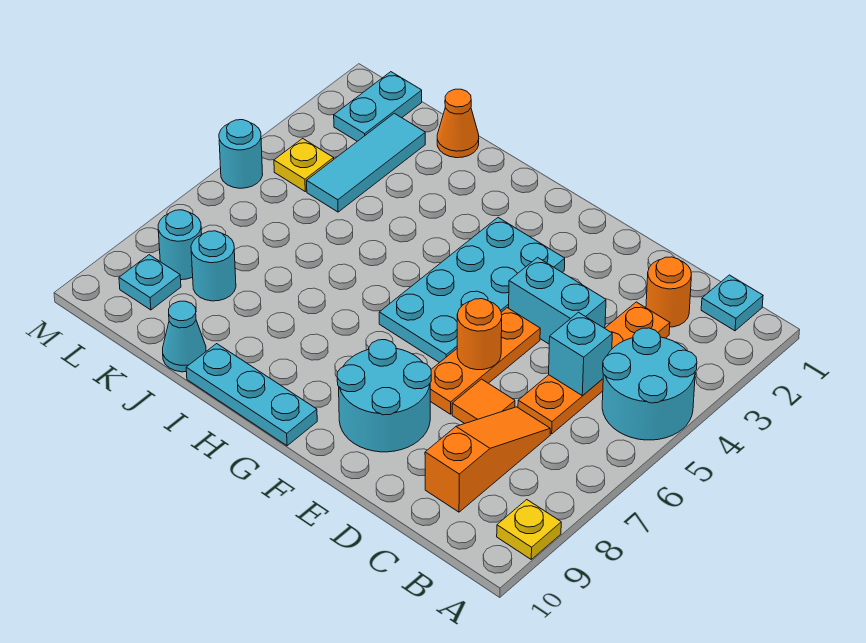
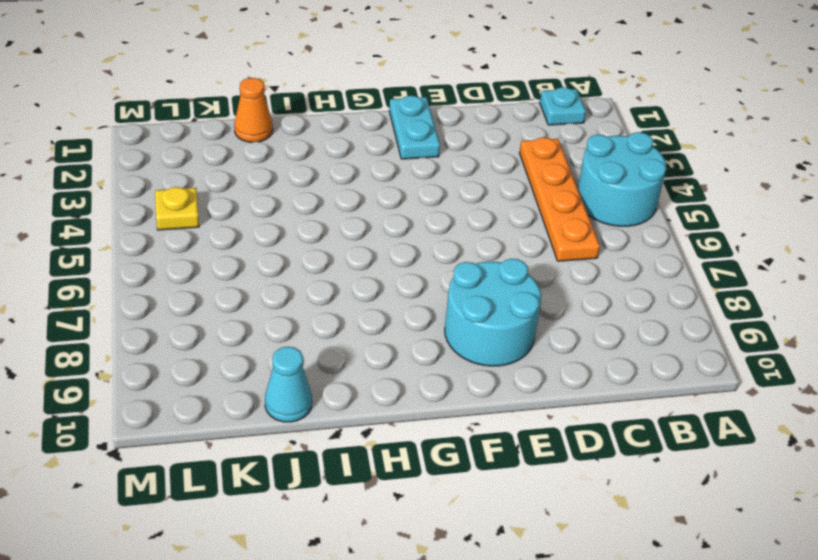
cyan 1x2 plate [389,96,440,159] -> cyan 1x2 plate moved to [334,72,422,141]
none -> yellow 1x1 plate [497,500,561,559]
none -> orange 1x1 round brick [646,257,691,327]
none -> orange 1x3 slope [425,407,550,512]

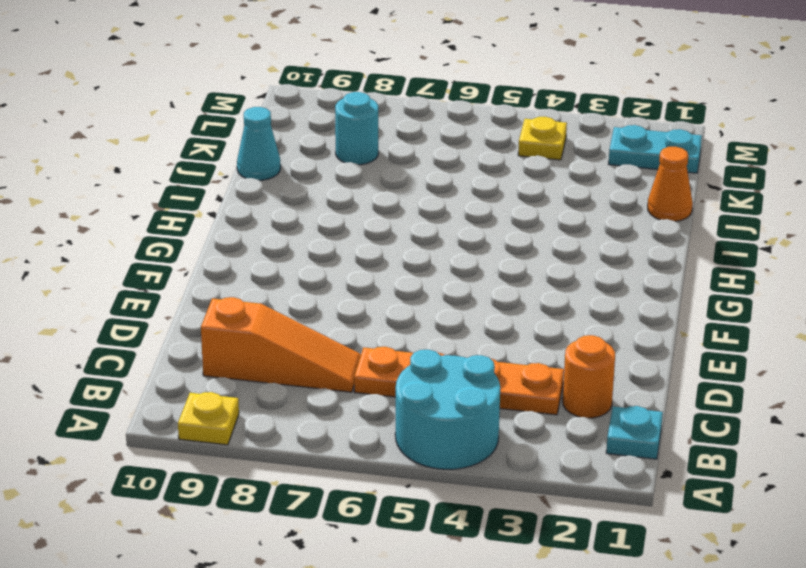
none -> cyan 1x2 brick [509,258,606,344]
none -> orange 1x1 tile [452,379,515,424]
none -> orange 1x3 plate [430,308,540,414]

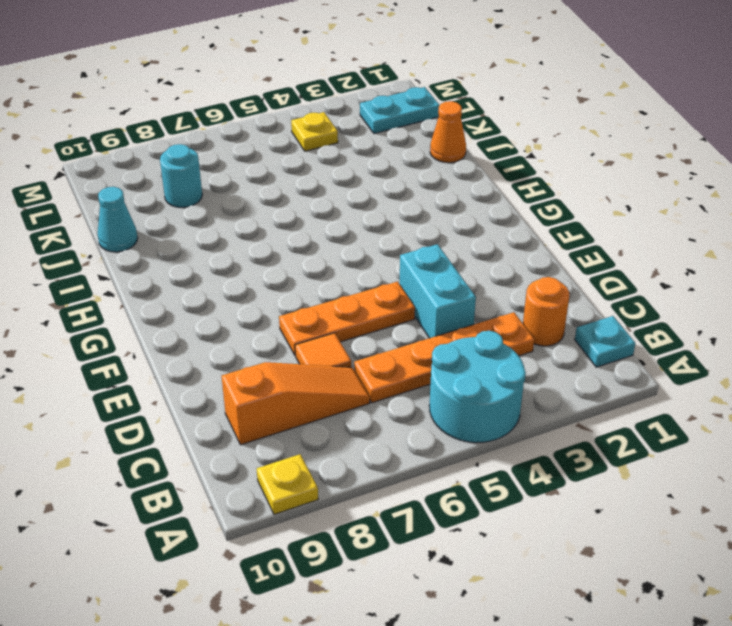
none -> cyan 2x2 round brick [337,340,431,452]
none -> cyan 2x4 plate [379,218,565,363]
none -> cyan 1x3 plate [186,344,317,446]

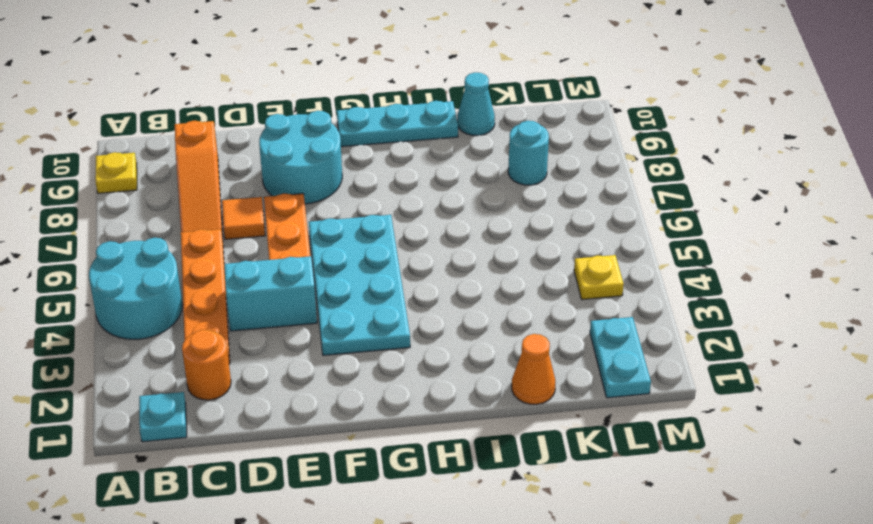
none -> cyan 1x3 tile [307,113,425,212]
none -> cyan 1x1 round brick [158,210,202,280]
none -> cyan 1x1 plate [119,255,181,310]

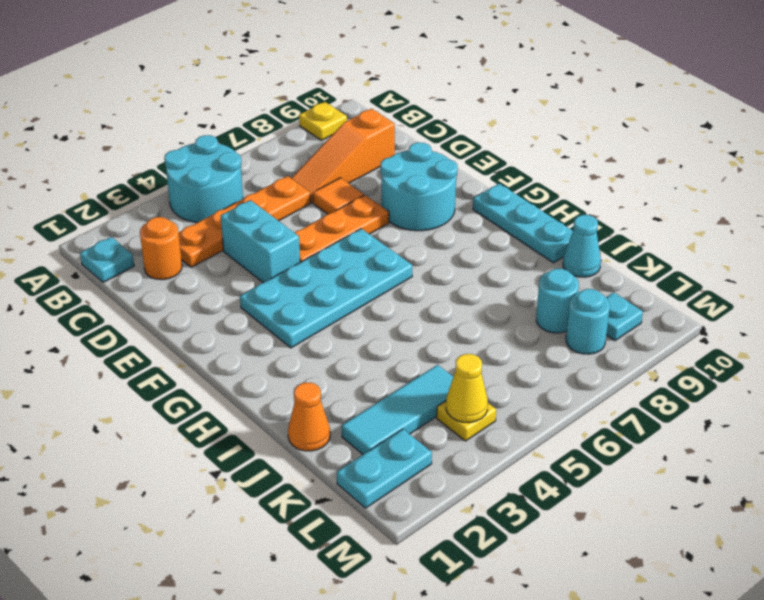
yellow 1x1 cone [446,354,488,423] -> none
none -> cyan 1x1 round brick [219,120,263,188]
none -> cyan 1x1 brick [549,312,612,395]
none -> orange 1x1 round brick [457,299,502,370]

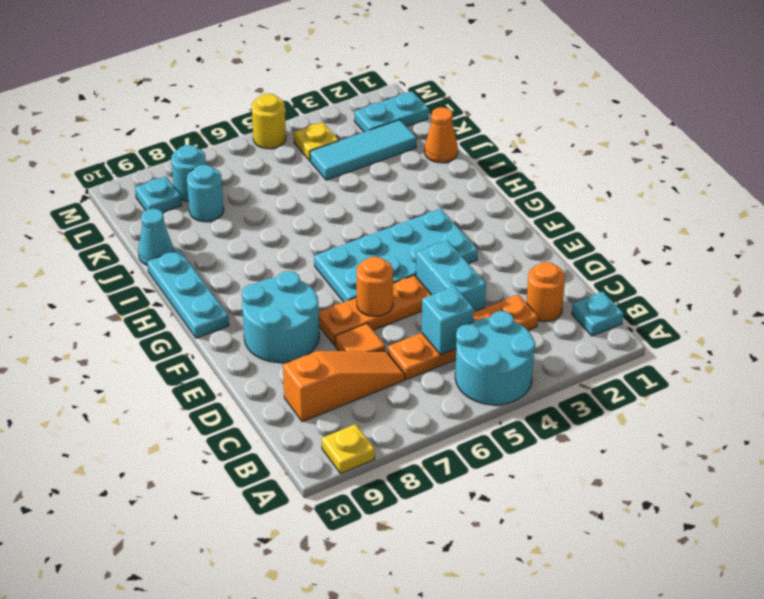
yellow 1x1 round brick [252,94,286,149] -> cyan 1x1 round brick [219,120,263,188]

